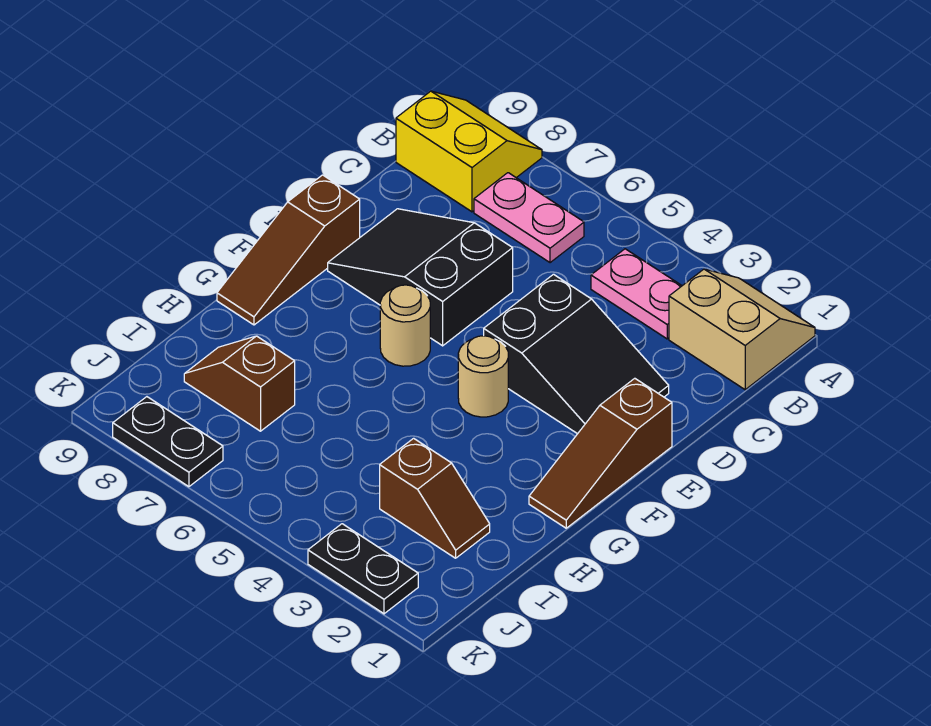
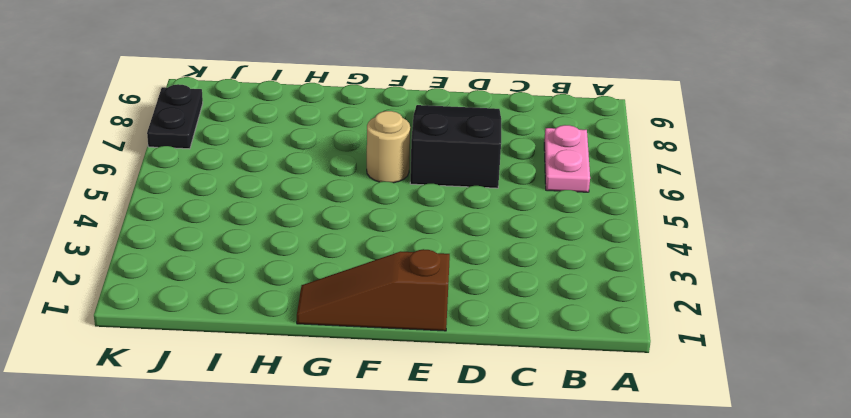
none -> tan 2x2 slope [669,269,815,390]
none -> yellow 2x2 slope [396,91,542,212]
none -> pink 1x2 plate [591,249,682,339]

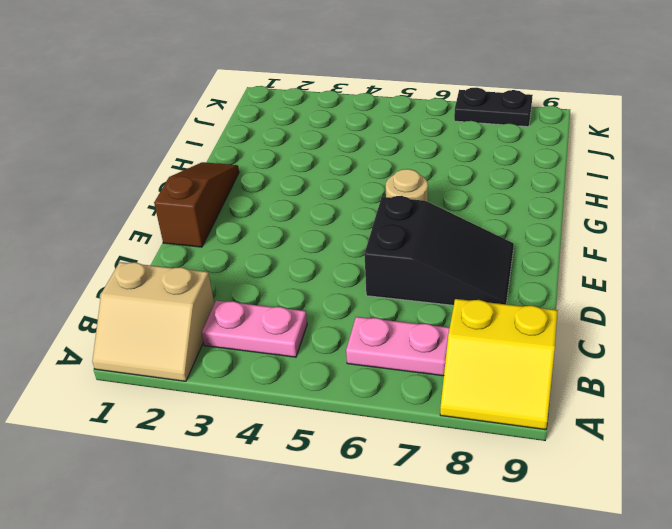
none -> black 2x3 slope [484,274,669,434]
none -> brown 1x3 slope [217,175,360,325]
none -> tan 1x1 round brick [458,336,508,417]

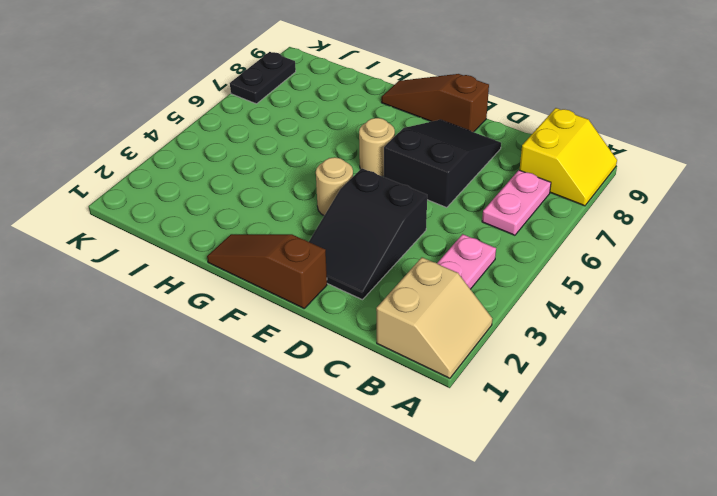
none -> brown 1x2 slope [380,438,490,558]
none -> brown 1x2 slope [184,336,295,431]
none -> black 1x2 plate [308,524,418,614]

